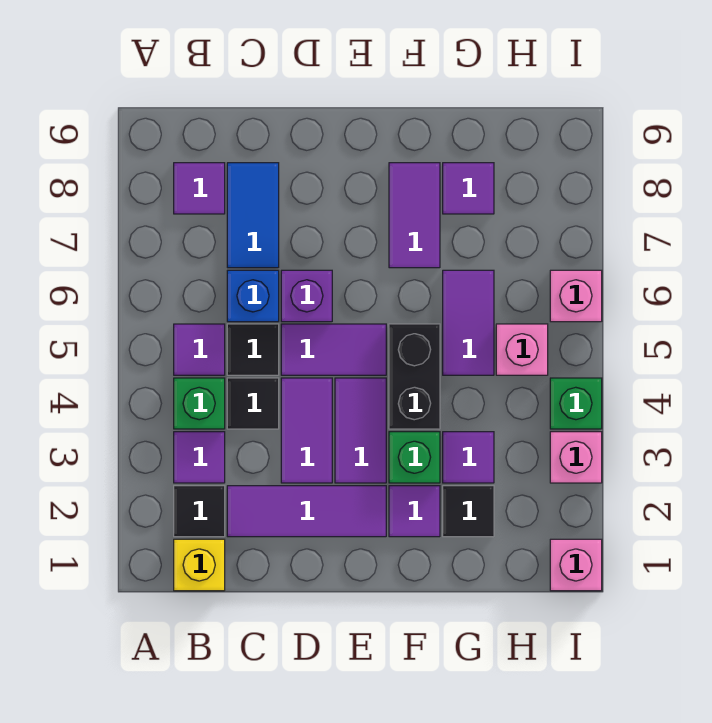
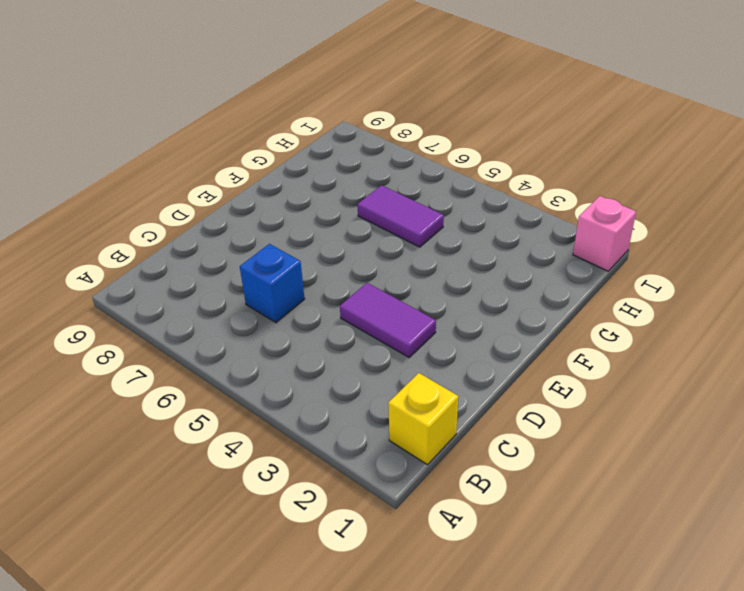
none -> black 1x1 tile [174,486,225,537]
none -> purple 1x1 tile [174,432,225,483]
none -> green 1x1 brick [174,378,225,429]

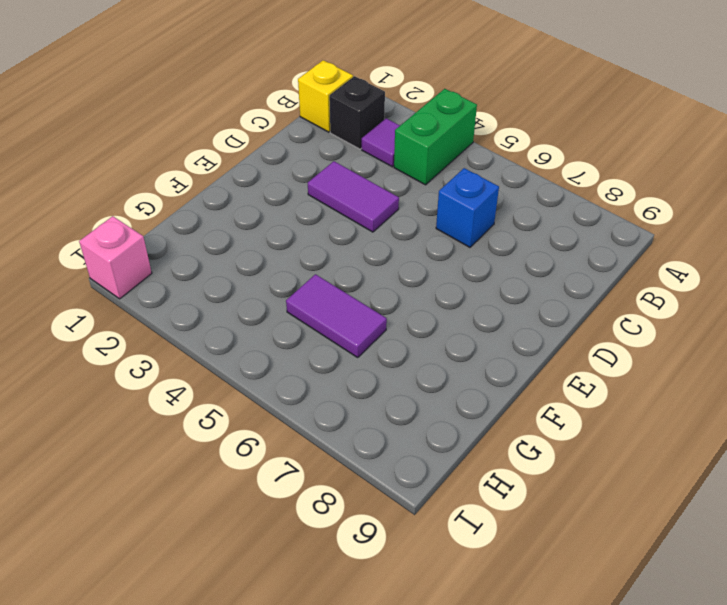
green 1x2 brick [394,89,477,185] -> green 1x1 brick [174,378,225,429]
black 1x1 brick [329,76,385,149] -> black 1x1 tile [174,486,225,537]
none -> purple 1x1 tile [174,324,225,375]
none -> purple 1x1 tile [174,163,225,214]
none -> purple 1x3 tile [227,486,386,537]

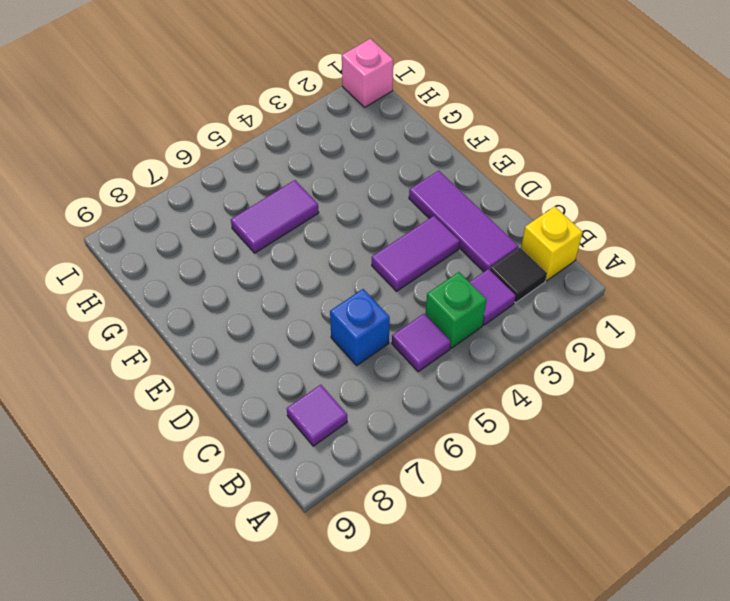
none -> black 1x1 tile [227,378,279,429]
none -> black 1x1 tile [227,324,279,375]
none -> blue 1x2 tile [227,163,279,268]

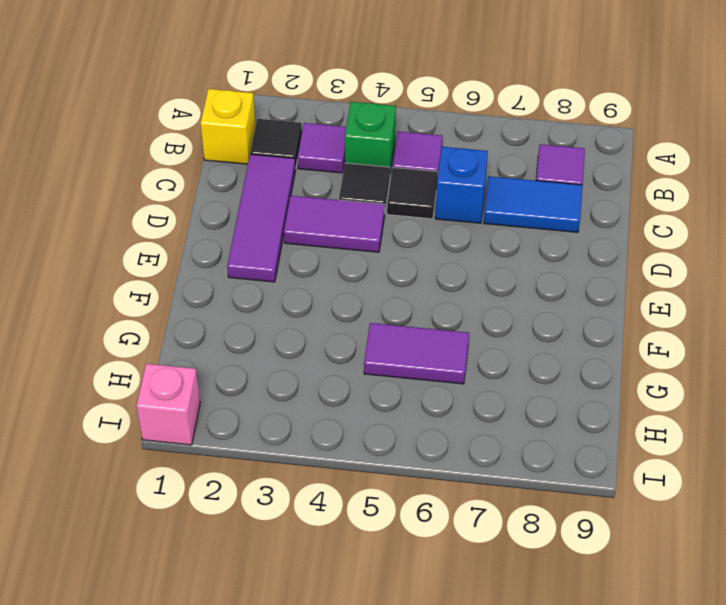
none -> purple 1x2 tile [281,324,386,375]
none -> purple 1x1 brick [281,270,332,322]
none -> purple 1x2 tile [335,378,386,483]

